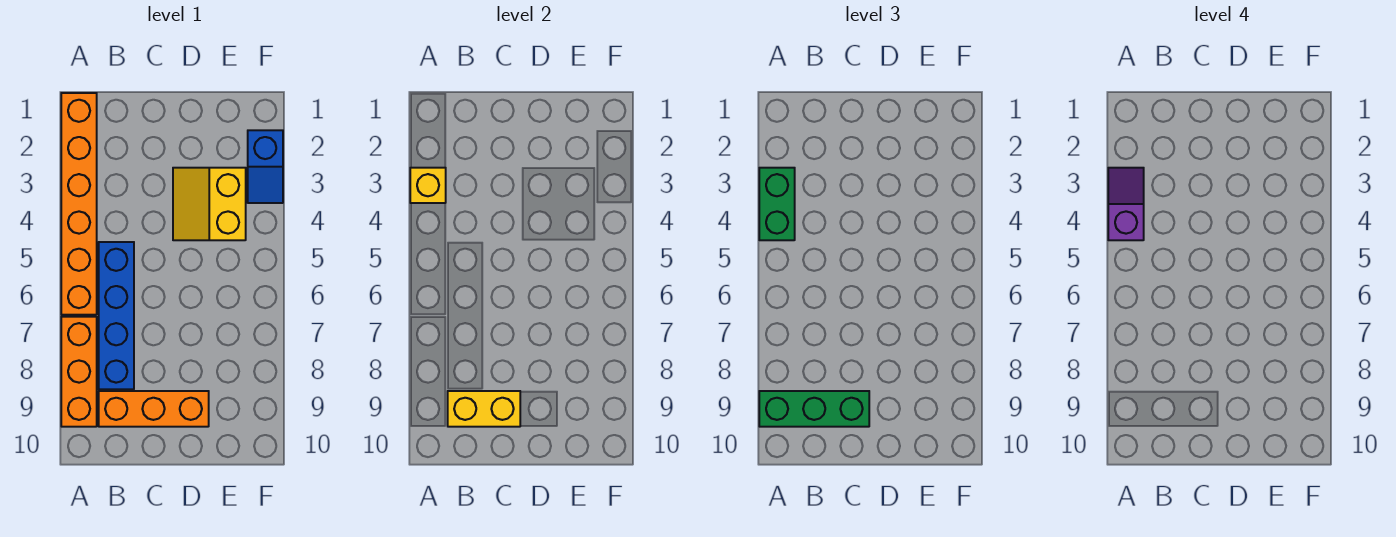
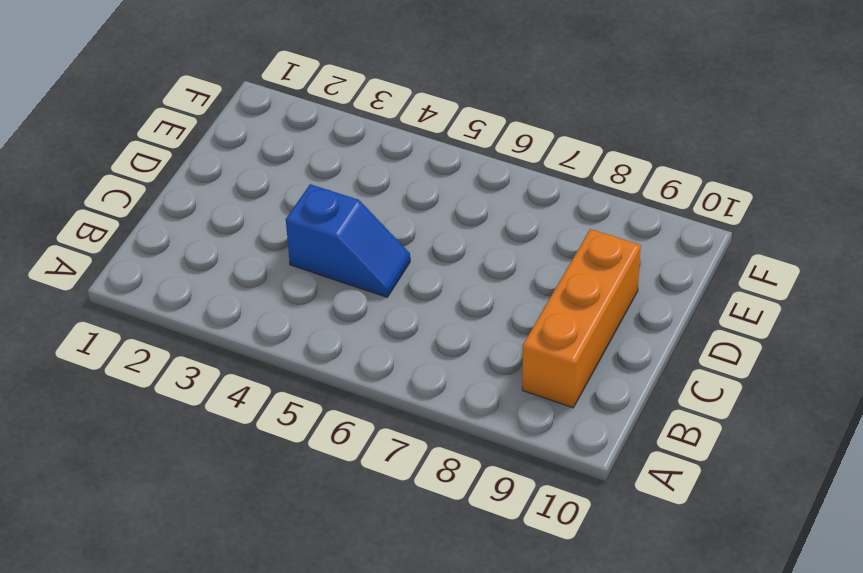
blue 1x2 slope [286,184,410,297] -> blue 1x2 slope moved to [248,130,283,203]
none -> orange 1x6 brick [61,93,97,315]
none -> orange 1x3 brick [61,317,97,427]

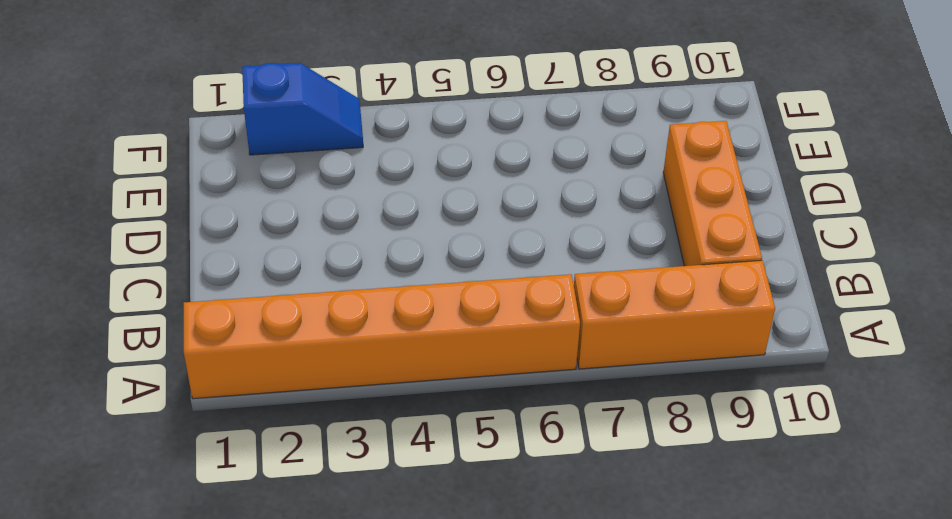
none -> blue 1x4 brick [99,242,134,389]
none -> yellow 2x2 slope [173,168,246,240]

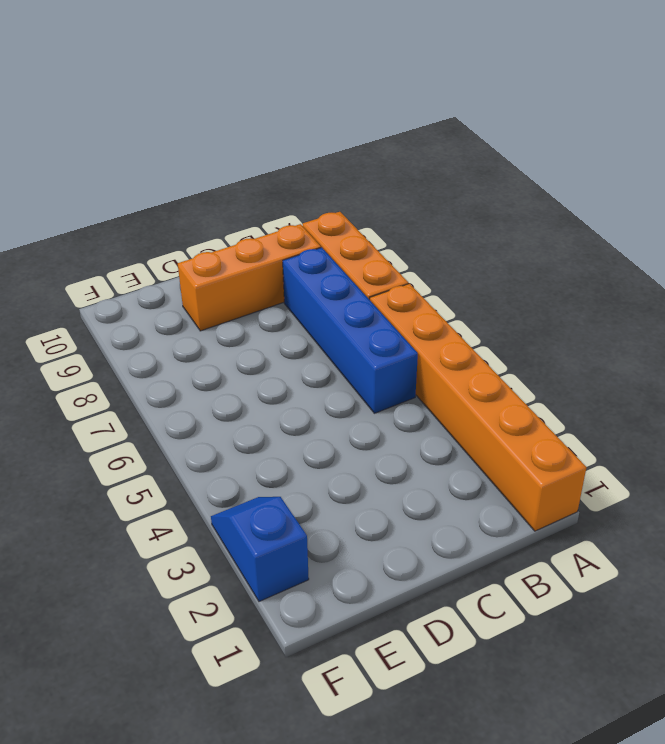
none -> yellow 2x2 slope [173,168,246,240]
none -> yellow 1x1 brick [410,168,446,203]

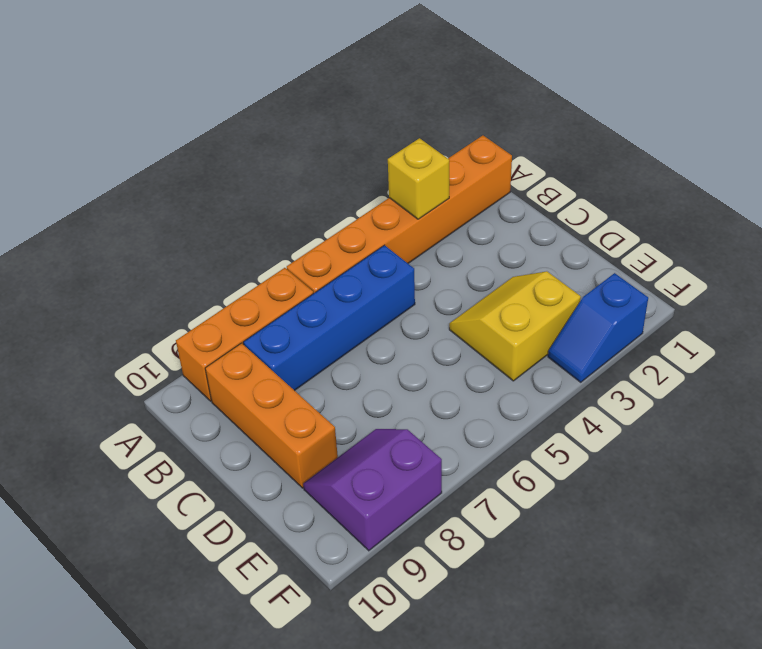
purple 2x2 slope [303,429,442,551] -> none
none -> yellow 1x2 brick [448,391,520,427]
none -> green 1x2 brick [759,168,795,240]

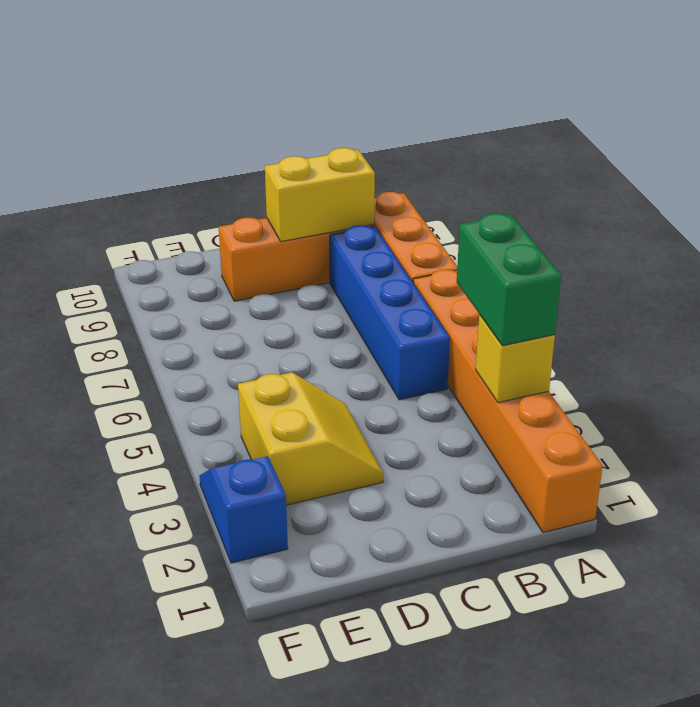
none -> green 1x3 brick [759,391,869,427]
none -> purple 1x2 slope [1108,168,1144,240]

